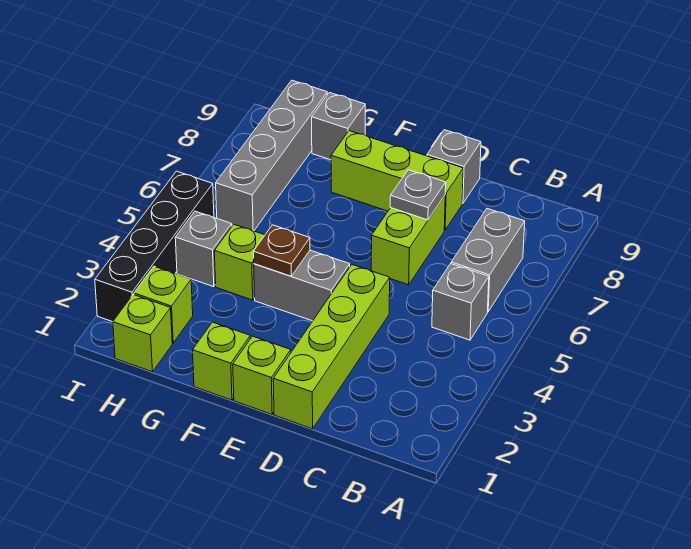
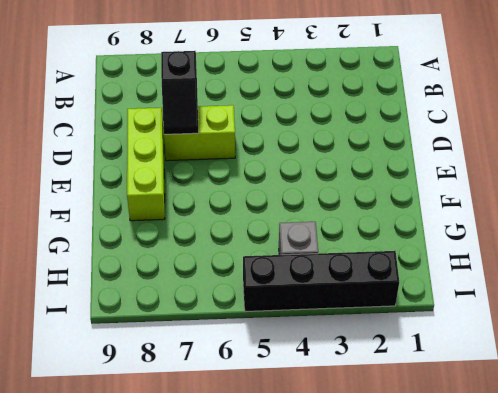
black 1x2 slope [161,51,199,134] -> grey 1x1 plate [390,170,446,220]
none -> grey 1x1 brick [432,264,489,340]
none -> grey 1x2 brick [451,209,525,311]
none -> lime 1x4 brick [273,265,390,429]

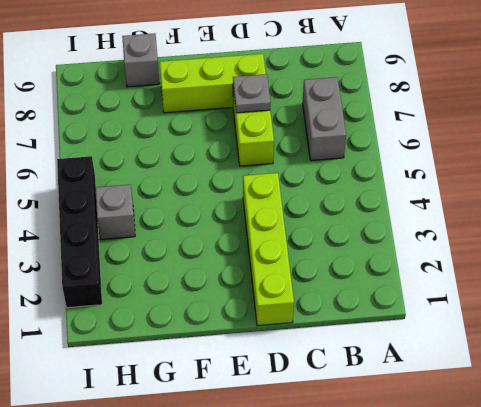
none -> grey 1x1 brick [432,264,489,340]
none -> grey 1x1 brick [427,130,481,203]
none -> lime 1x1 brick [233,336,291,414]

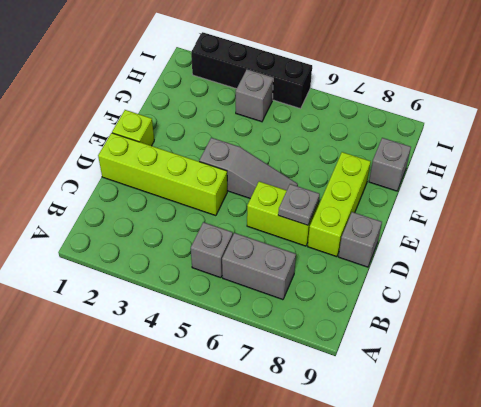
grey 1x3 slope [199,138,298,199] -> grey 1x2 brick [254,250,350,321]
none -> lime 1x1 brick [193,322,250,400]
none -> lime 1x1 brick [214,224,265,300]
none -> lime 1x1 brick [113,295,172,372]

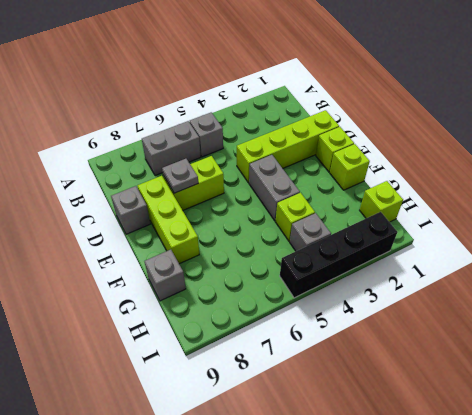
none -> lime 1x1 brick [134,266,193,343]
none -> grey 1x4 brick [216,80,327,231]
none -> brown 1x1 plate [253,225,310,276]

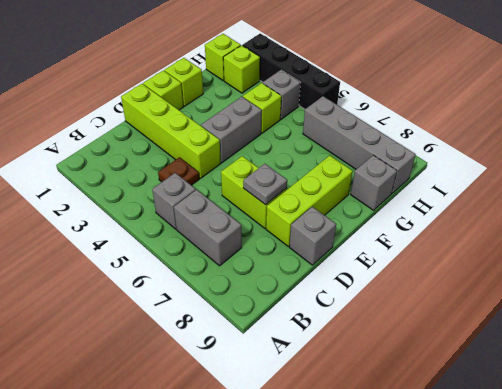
brown 1x1 plate [158,157,199,185] -> brown 1x1 plate moved to [253,225,310,276]

